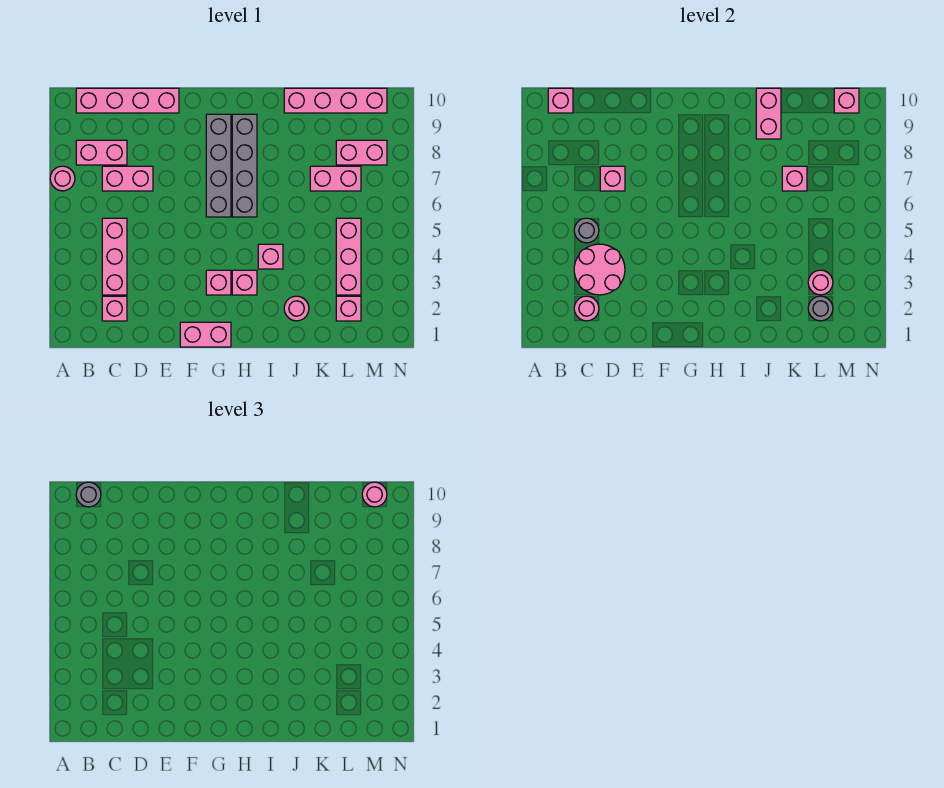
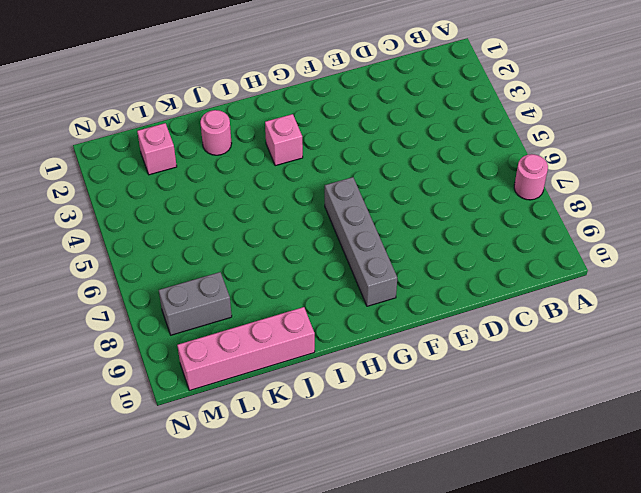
grey 1x2 brick [159,272,232,335] -> pink 1x2 brick [336,140,387,165]
none -> pink 1x2 brick [76,140,127,165]
none -> pink 1x4 brick [76,88,179,113]
none -> pink 1x1 brick [102,296,127,321]
none -> pink 1x3 brick [102,218,127,295]

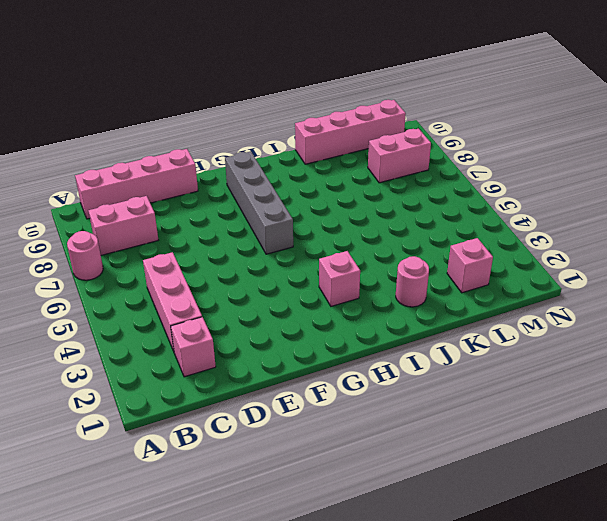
none -> pink 1x2 brick [102,166,153,191]
none -> pink 1x2 brick [180,322,231,347]
none -> pink 1x1 brick [206,270,231,295]
none -> grey 1x4 brick [232,114,257,217]

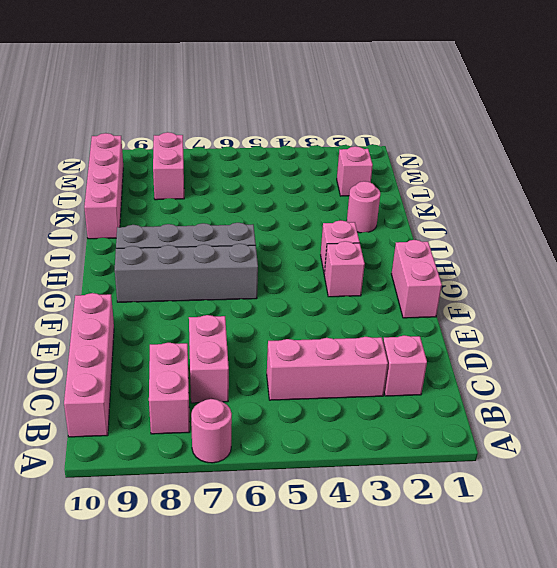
none -> pink 1x1 brick [258,244,283,269]
none -> pink 1x2 brick [310,166,361,191]
none -> pink 1x3 brick [336,218,361,295]
none -> pink 1x1 brick [548,88,573,113]

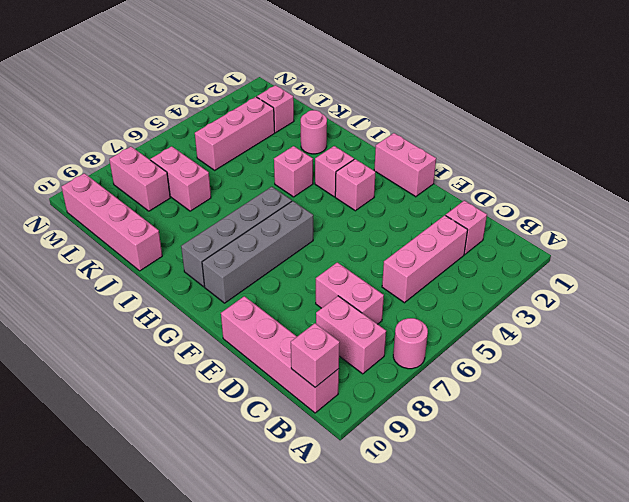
none -> pink 1x1 round brick [574,296,599,321]
none -> pink 2x2 round brick [574,244,625,295]
none -> grey 1x1 round brick [574,218,599,243]
none -> pink 1x1 brick [600,166,625,191]

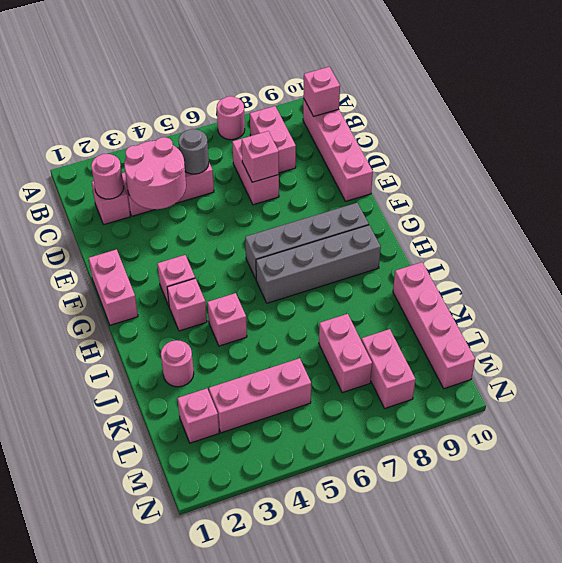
none -> pink 1x2 brick [756,88,781,139]
none -> pink 1x1 brick [782,166,807,191]
none -> grey 1x1 round brick [808,296,833,321]
none -> pink 1x1 round brick [808,270,833,295]

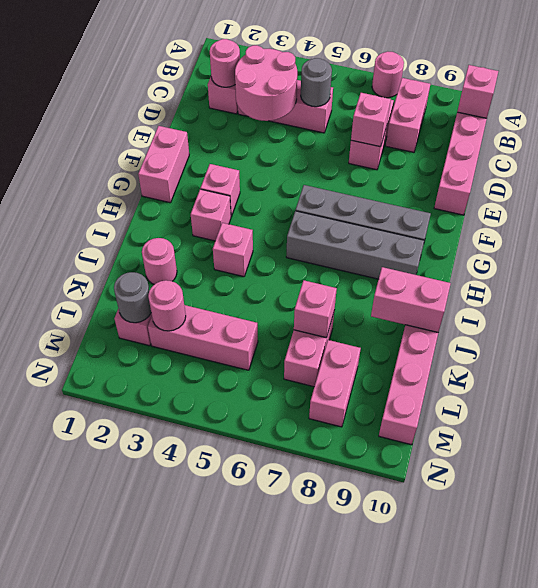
none -> pink 1x1 brick [834,88,859,113]
none -> grey 1x1 round brick [76,482,101,507]
none -> pink 1x1 round brick [362,482,387,507]

